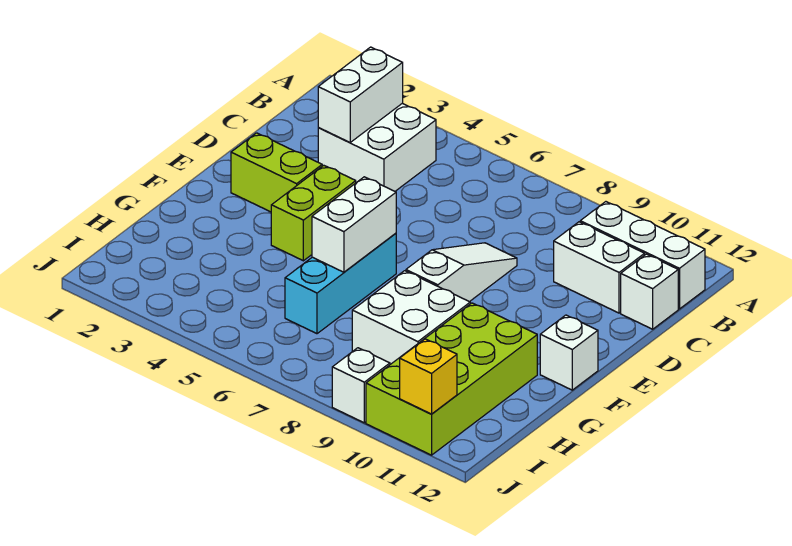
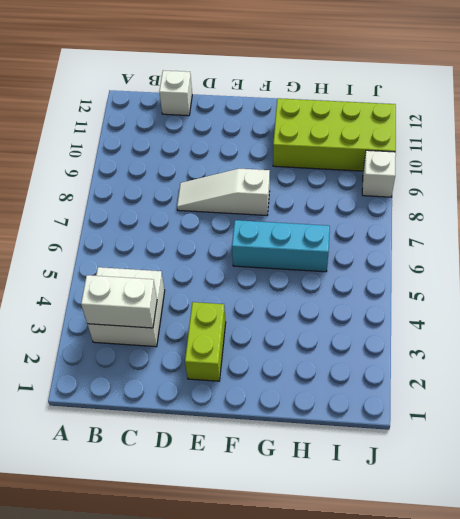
none -> white 1x3 brick [580,202,705,309]
none -> white 1x2 brick [554,222,645,313]
none -> lime 1x2 brick [271,165,356,261]

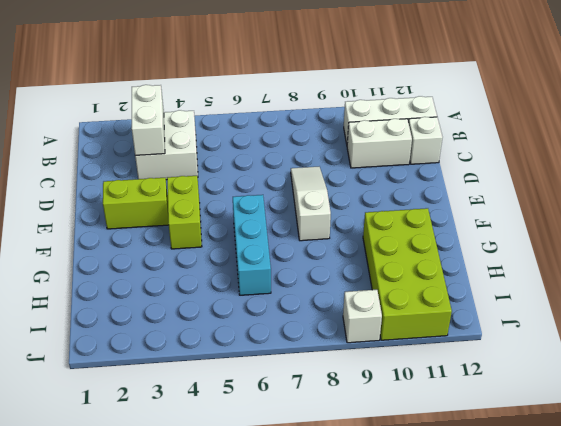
none -> white 1x1 brick [540,315,598,390]
none -> white 2x2 brick [352,271,470,364]
none -> white 1x2 brick [312,177,396,272]

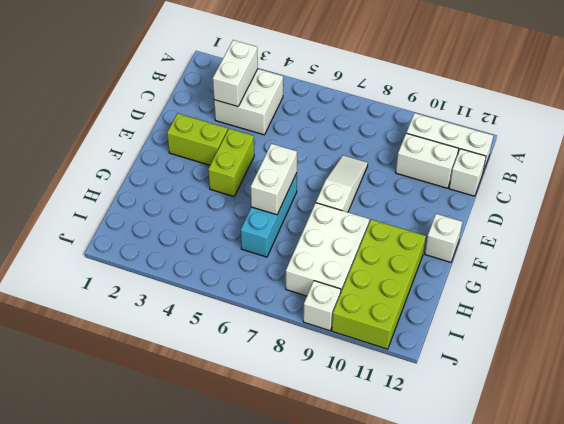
white 2x3 brick [286,203,369,296] -> white 2x2 brick [352,271,470,364]
none -> yellow 1x1 brick [400,339,457,414]

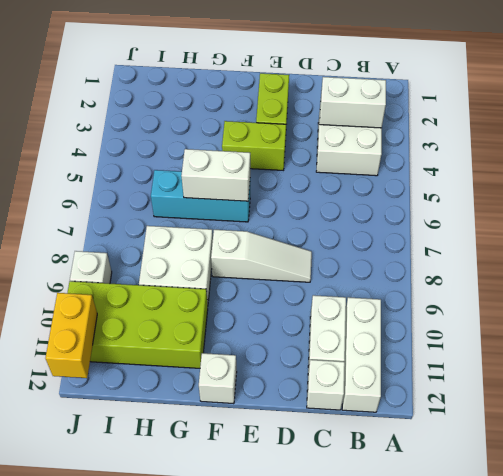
yellow 1x2 brick [46,293,97,378] -> yellow 1x1 brick [400,339,457,414]

